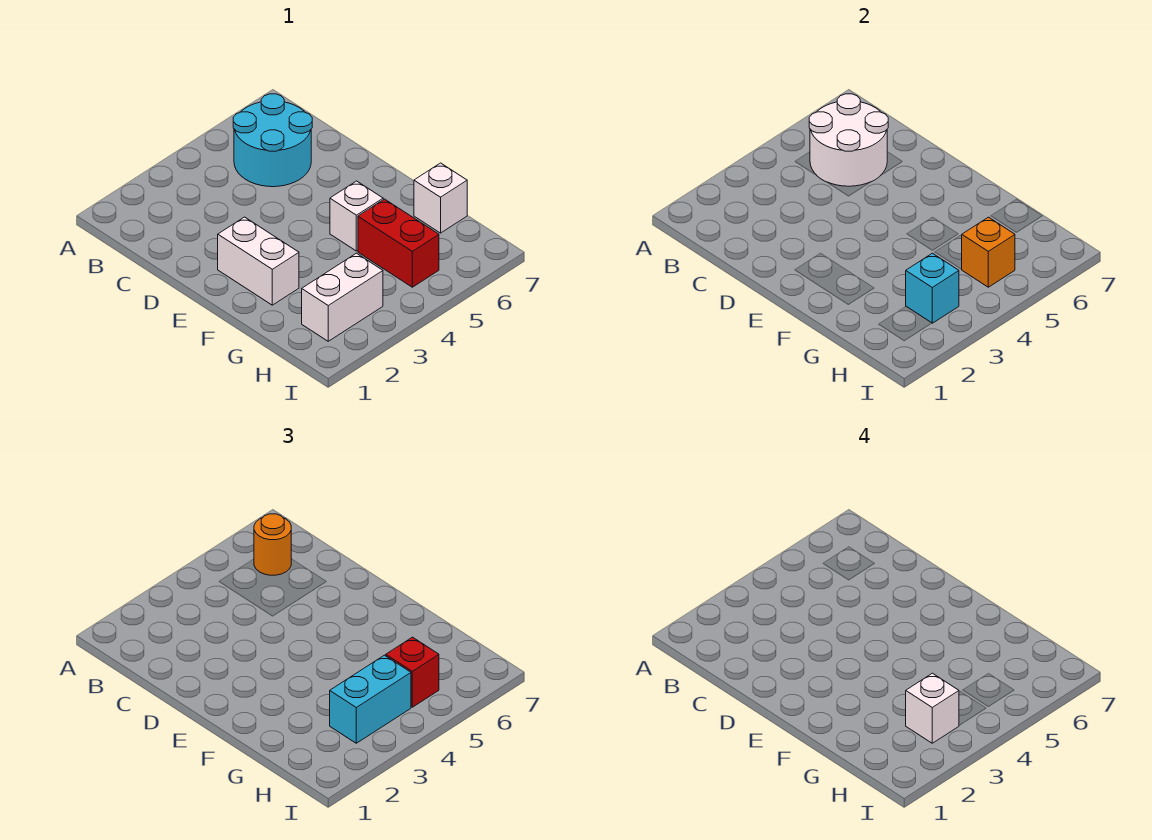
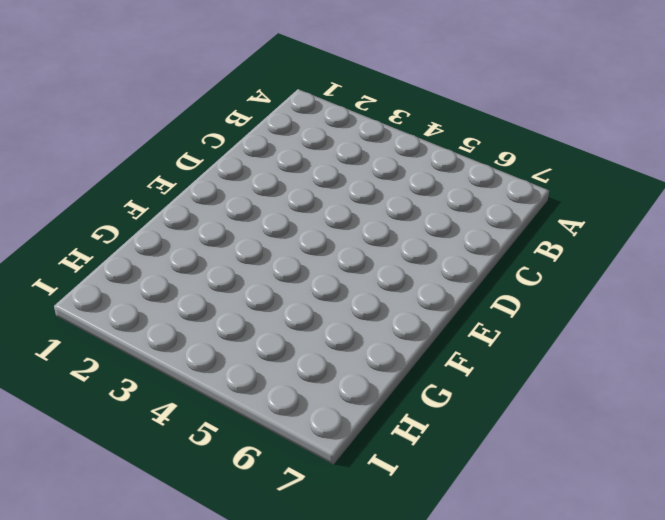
none -> cyan 2x2 round brick [233,94,312,187]
none -> white 1x2 brick [218,217,299,305]
none -> white 1x1 brick [330,181,383,251]

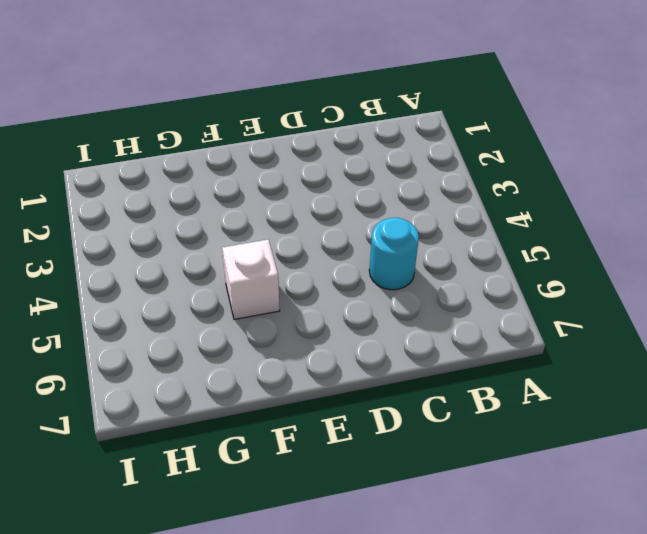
cyan 1x1 round brick [369,218,419,290] -> cyan 2x2 round brick [233,94,312,187]
none -> white 1x2 brick [218,217,299,305]
none -> red 1x2 brick [358,199,439,287]
none -> white 1x1 brick [414,163,467,233]

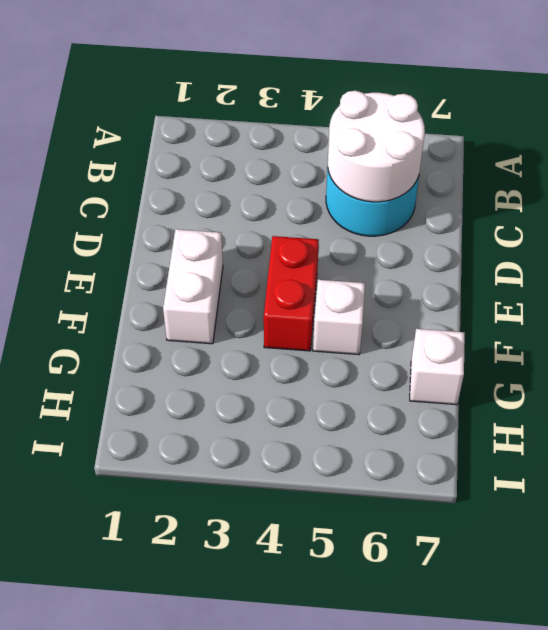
red 1x2 brick [264,236,319,351] -> red 1x2 brick moved to [358,199,439,287]
none -> white 1x2 brick [302,253,383,341]
none -> cyan 1x1 brick [906,253,959,323]
none -> orange 1x1 brick [962,217,1015,287]

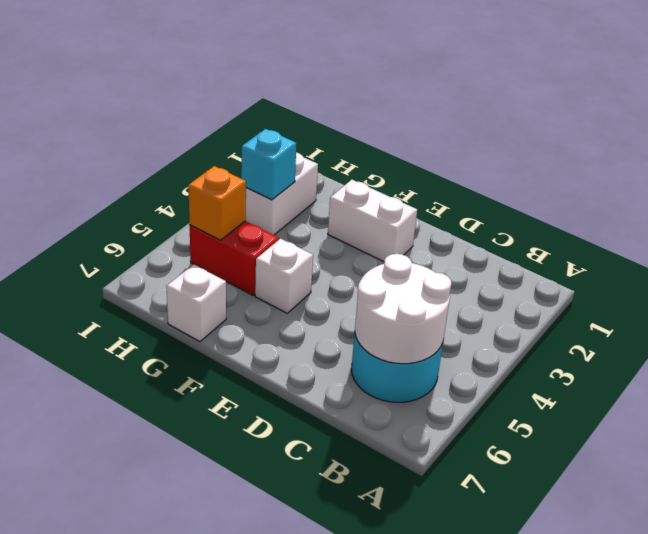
none -> orange 1x1 round brick [254,514,291,575]
none -> cyan 1x2 brick [330,655,411,743]
none -> red 1x1 brick [386,637,439,707]

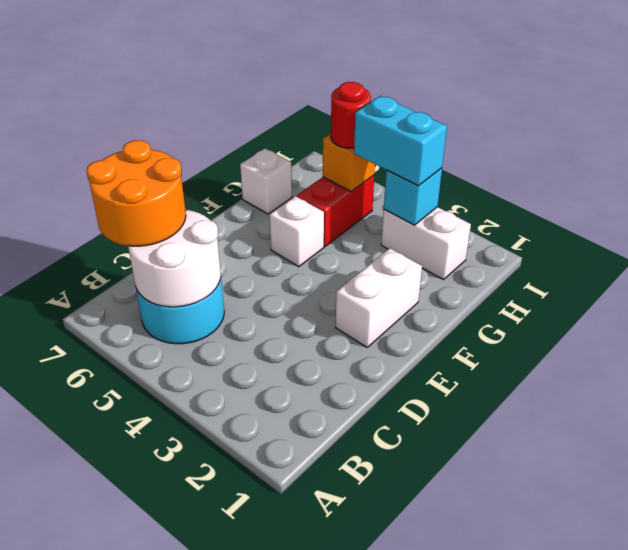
orange 2x2 round brick [86,140,186,246] -> orange 1x1 round brick [254,514,291,575]
red 1x1 round brick [331,82,371,148] -> red 1x1 brick [386,637,439,707]
none -> white 1x1 brick [906,673,959,743]

